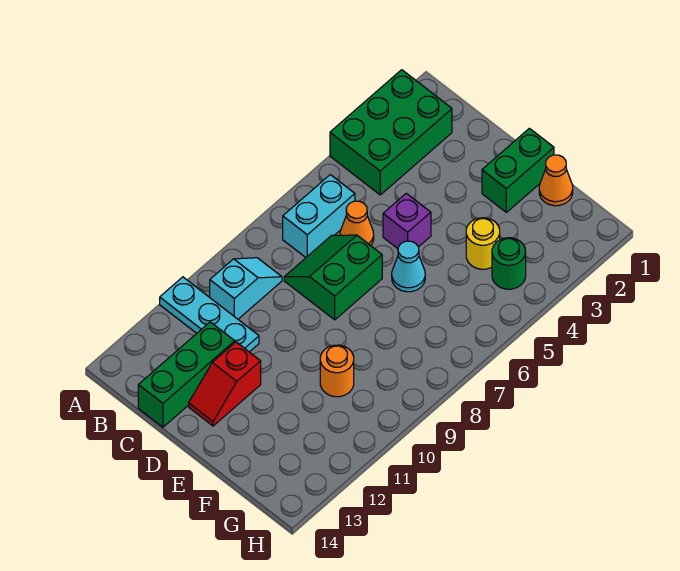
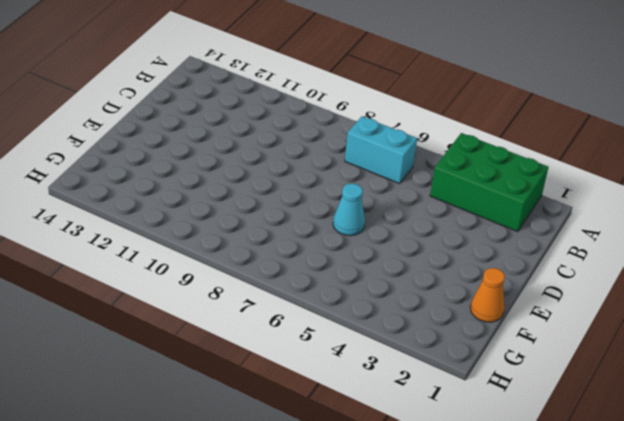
none -> cyan 1x3 plate [160,277,259,352]
none -> cyan 1x2 slope [210,258,282,319]
none -> orange 1x1 cone [340,201,374,246]

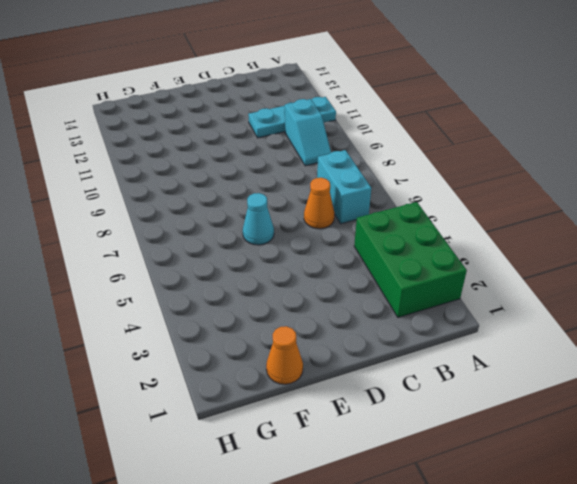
none -> green 2x2 slope [284,235,382,320]
none -> green 1x3 brick [138,322,235,427]
none -> purple 1x1 brick [383,193,431,249]

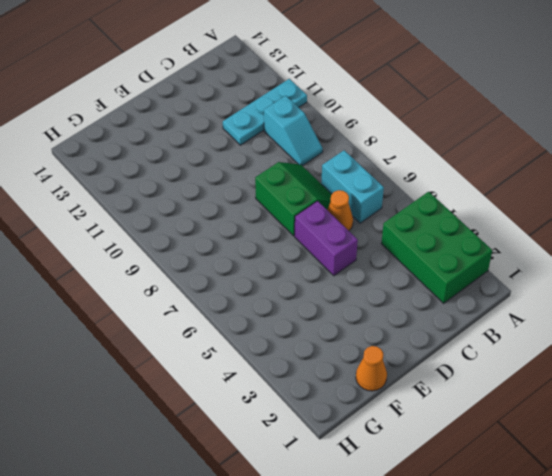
purple 1x2 brick [295,201,358,276] -> purple 1x1 brick [383,193,431,249]
none -> green 1x3 brick [138,322,235,427]
none -> red 1x2 slope [189,342,261,426]
none -> green 1x2 brick [482,128,554,212]

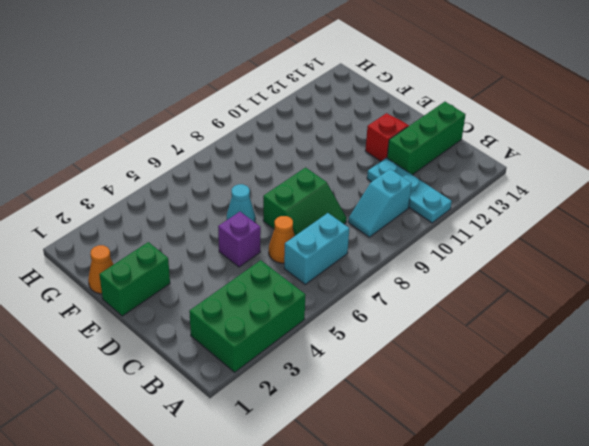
none -> yellow 1x1 round brick [466,218,500,269]
none -> orange 1x1 round brick [320,345,354,397]
none -> green 1x1 round brick [492,238,526,289]

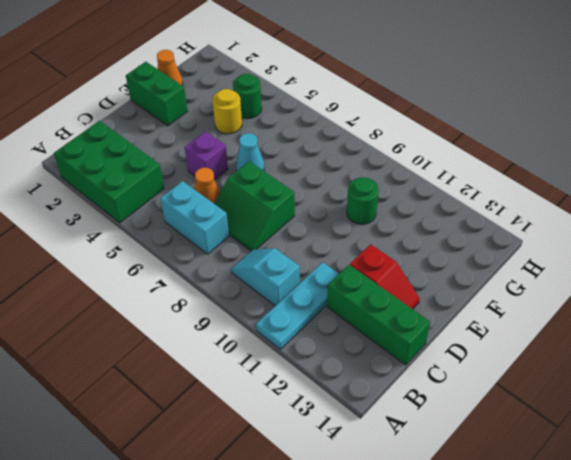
green 1x1 round brick [347,177,379,224] -> orange 1x1 round brick [320,345,354,397]

